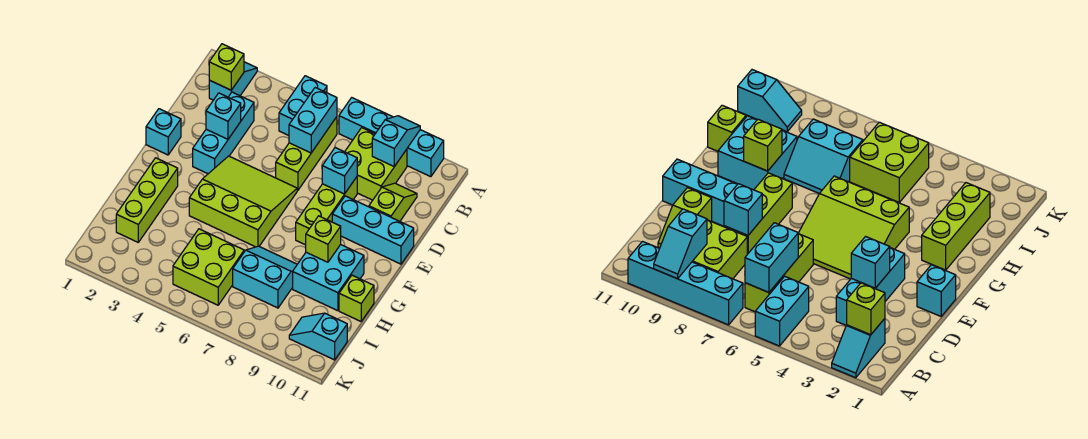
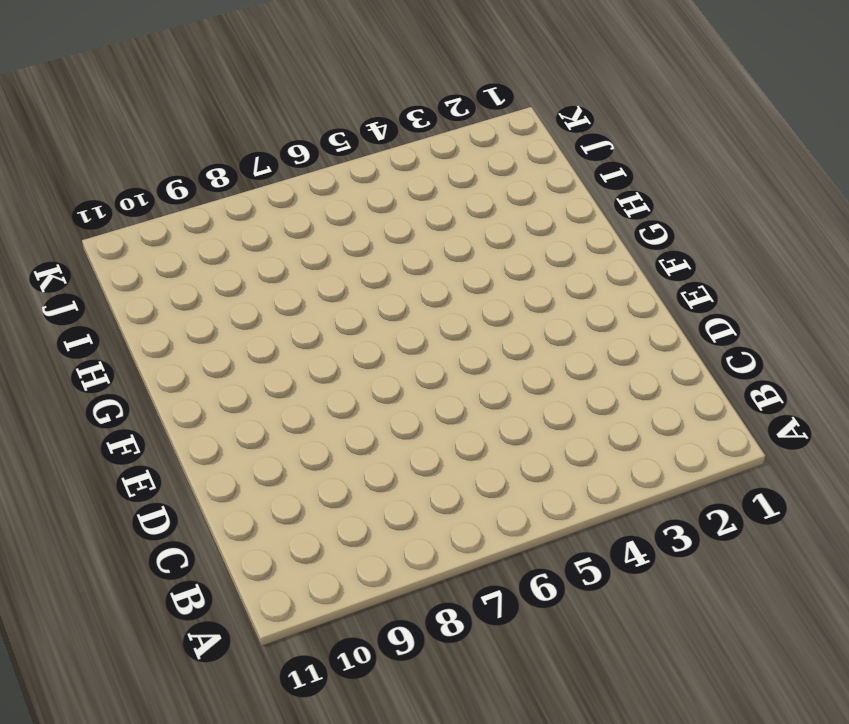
none -> cyan 1x2 slope [209,62,257,100]
none -> cyan 1x2 brick [279,76,327,135]
none -> cyan 1x4 brick [339,98,444,177]

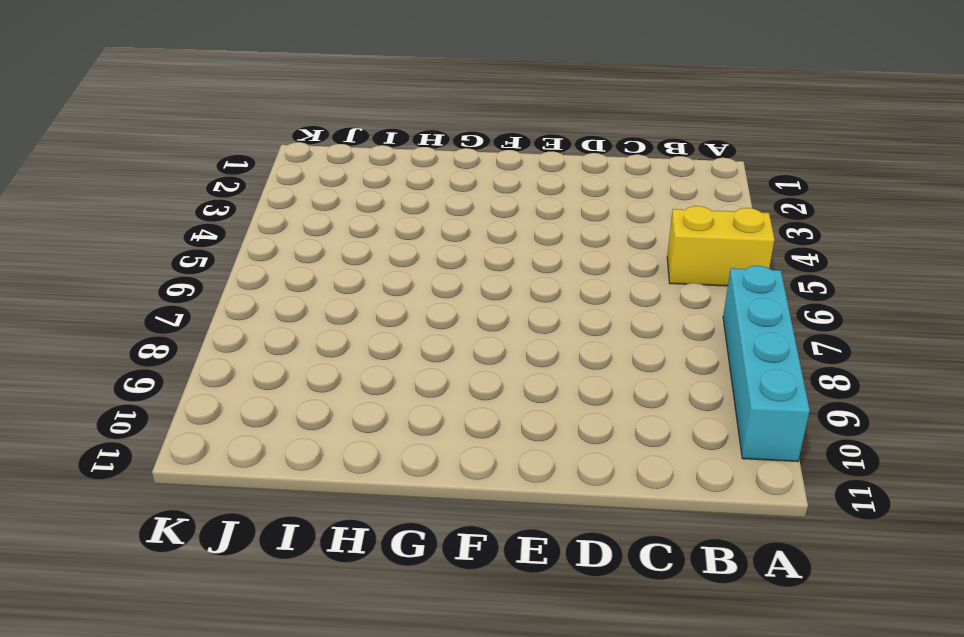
yellow 1x2 brick [667,206,774,286] -> cyan 1x2 brick [279,76,327,135]
none -> cyan 1x2 slope [209,62,257,100]
none -> lime 1x3 brick [276,117,337,190]
none -> lime 2x2 brick [345,128,407,200]

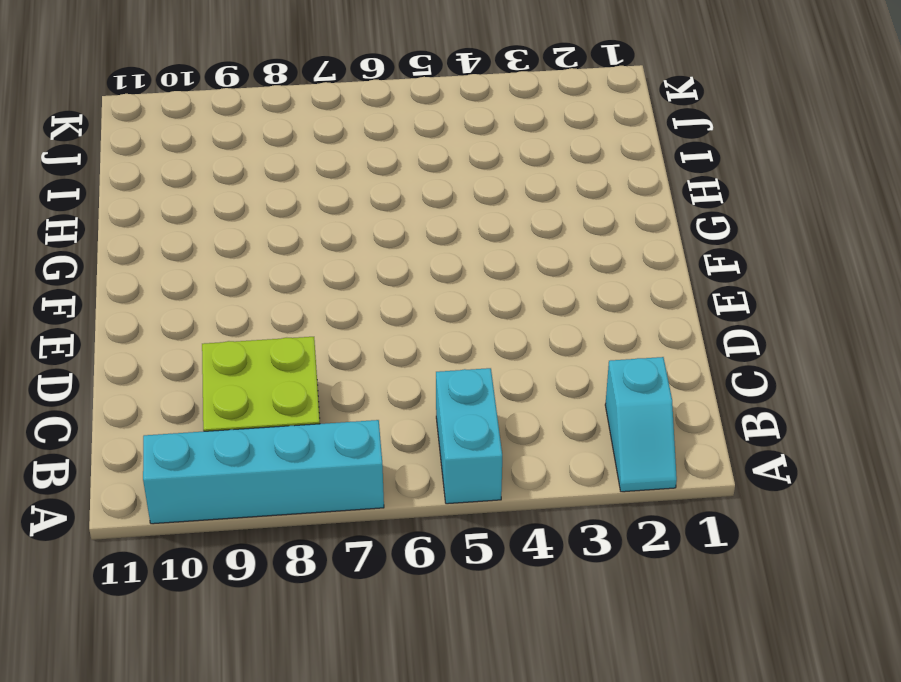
none -> lime 1x3 brick [276,117,337,190]
none -> cyan 1x3 brick [193,92,254,174]
none -> lime 1x2 slope [369,183,417,221]

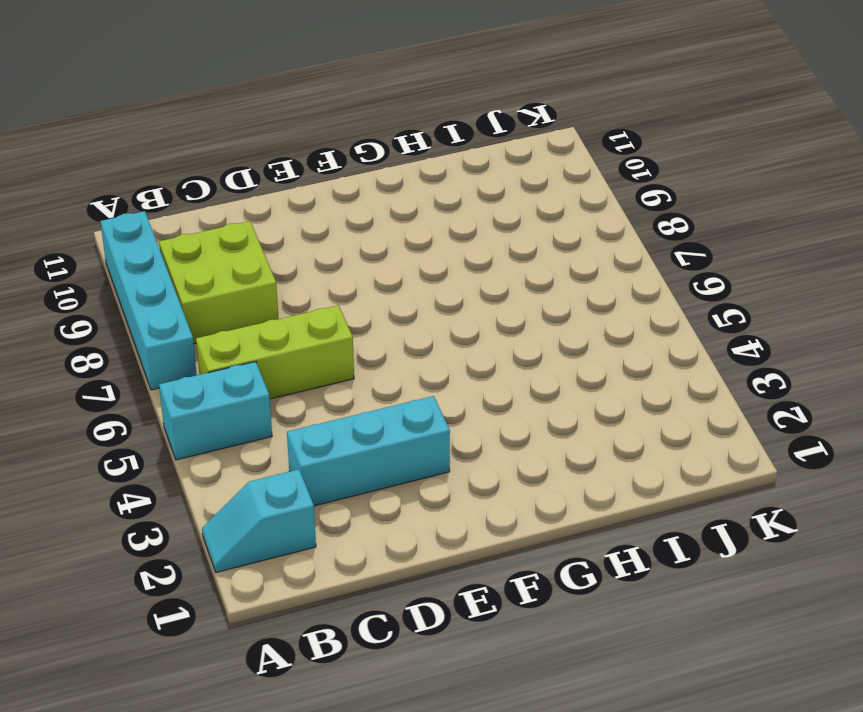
none -> lime 1x2 slope [369,183,417,221]
none -> lime 1x3 brick [296,177,357,245]
none -> cyan 1x1 brick [146,109,181,155]

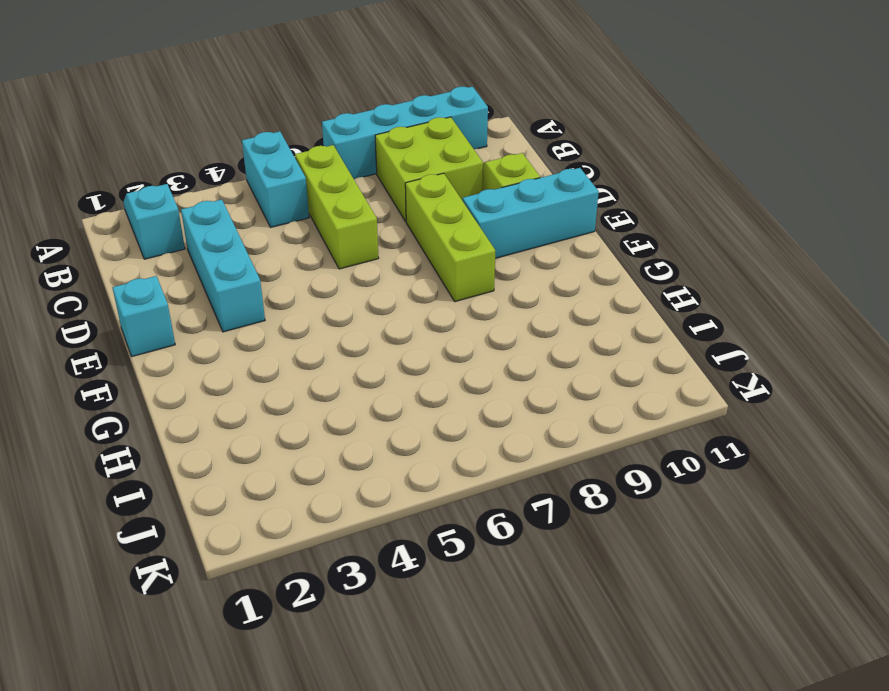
none -> lime 3x3 slope [189,156,297,247]
none -> lime 1x3 brick [116,158,178,242]
none -> cyan 2x2 brick [293,245,364,311]

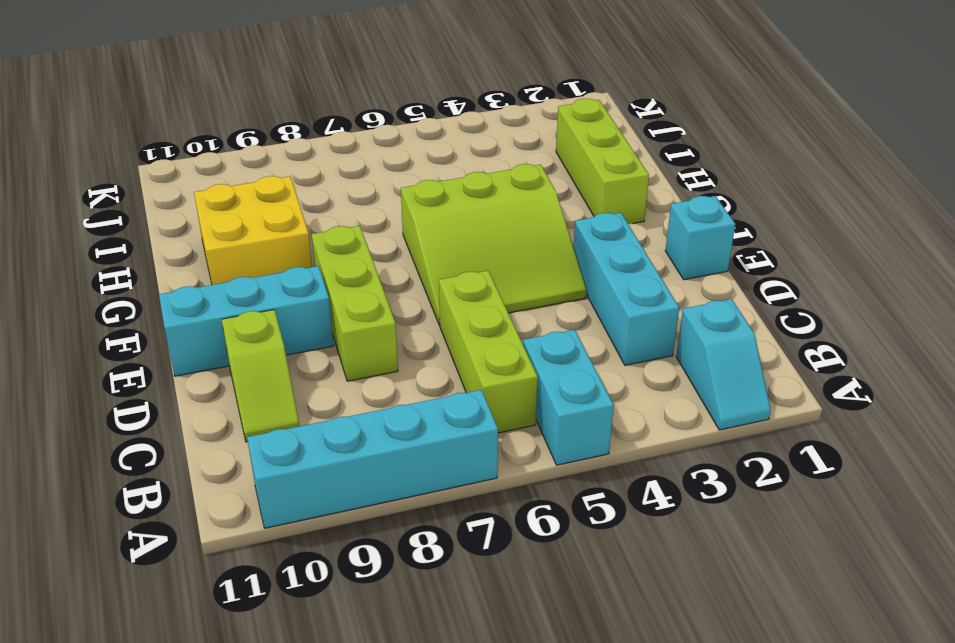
yellow 2x2 brick [194,176,312,285] -> cyan 2x2 brick [293,245,364,311]
none -> lime 2x2 brick [345,128,407,200]
none -> cyan 2x2 slope [233,246,297,308]
none -> lime 1x1 brick [339,275,374,321]

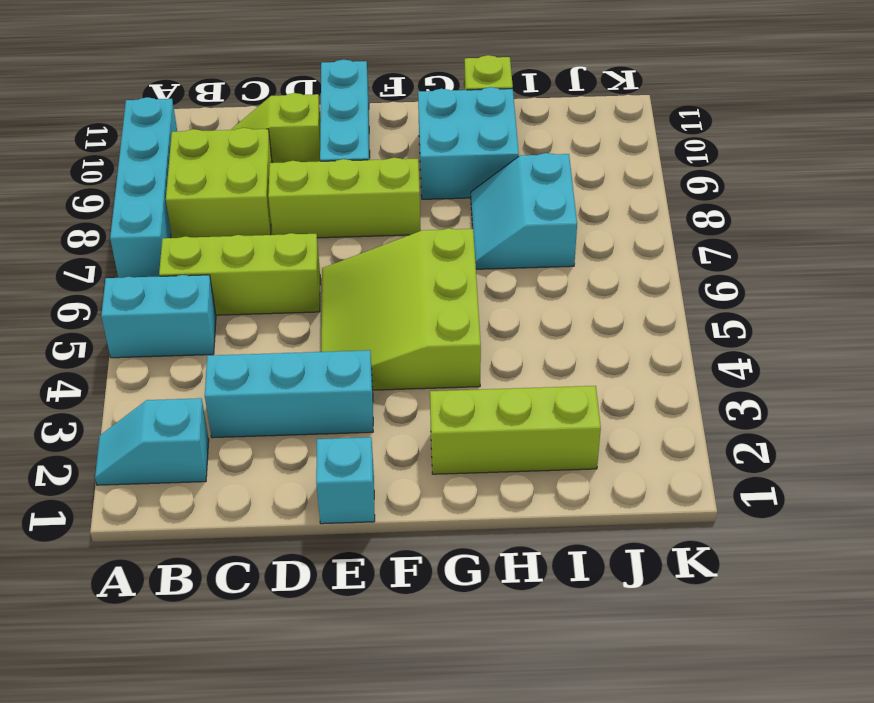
none -> lime 2x2 brick [173,229,244,305]
none -> cyan 1x2 slope [289,313,347,360]
none -> cyan 1x2 slope [372,116,420,166]

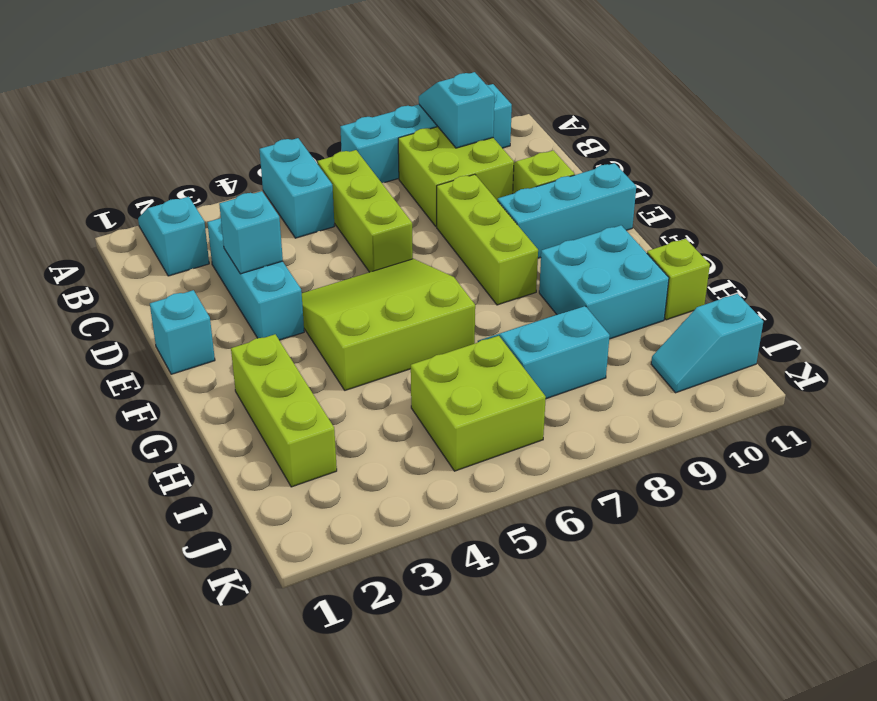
none -> lime 1x1 brick [209,44,244,90]
none -> cyan 1x2 brick [289,88,337,153]
none -> cyan 1x1 brick [322,147,357,194]

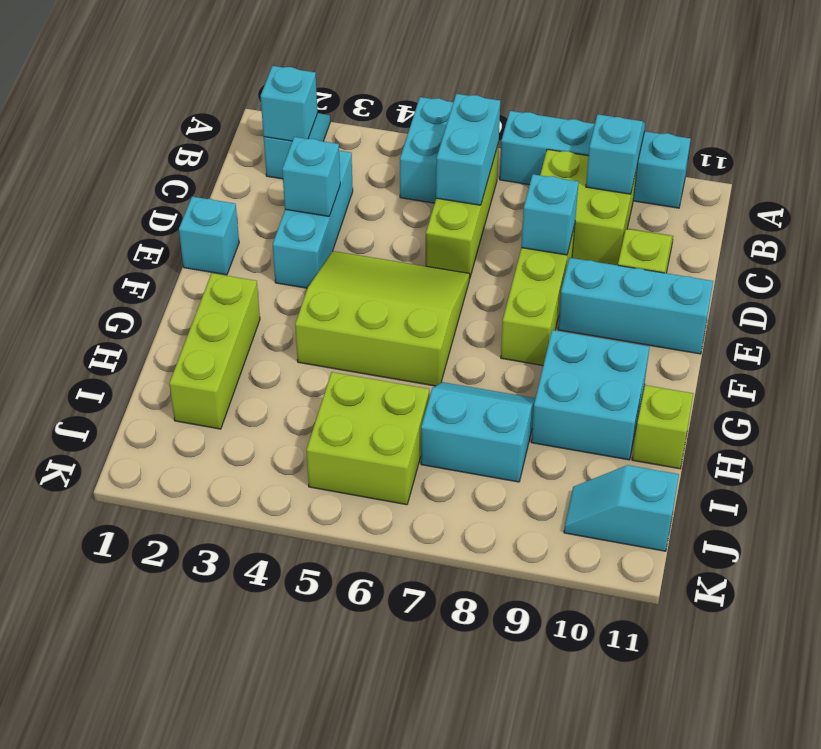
cyan 1x1 brick [261,66,317,141] -> lime 1x1 brick [209,44,244,90]
none -> lime 1x1 brick [306,216,341,262]

